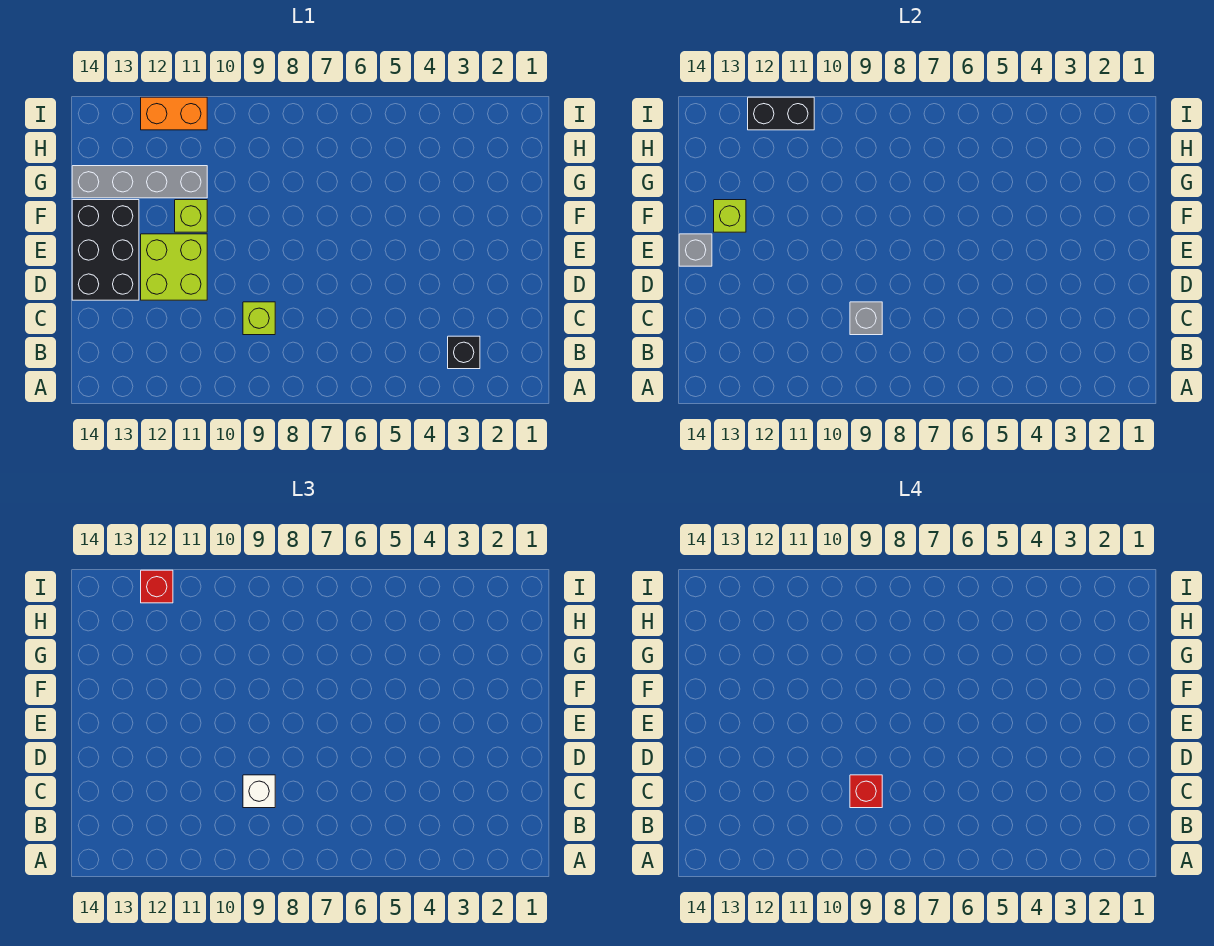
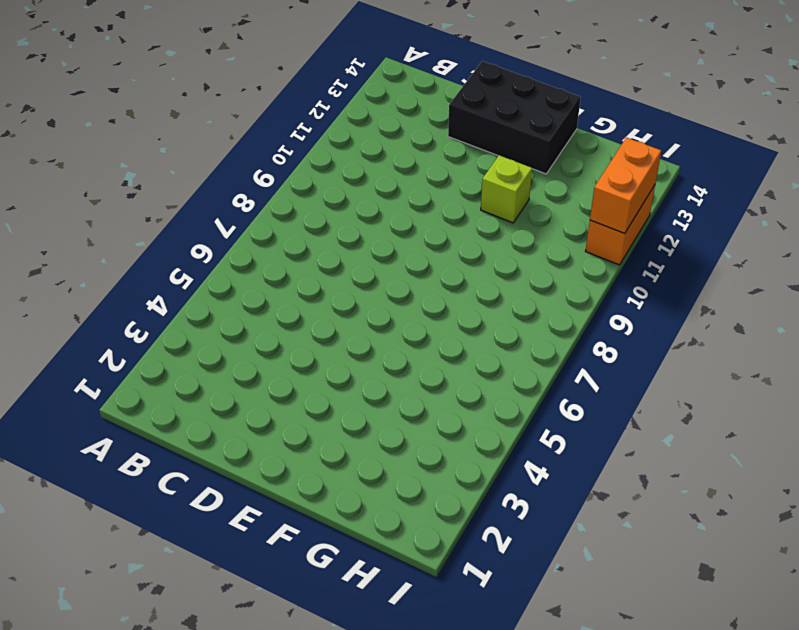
orange 1x2 brick [590,138,661,234] -> black 1x2 brick [748,97,814,130]
none -> black 1x1 brick [448,336,480,369]
none -> lime 1x1 brick [243,302,275,335]
none -> lime 2x2 brick [141,234,207,300]

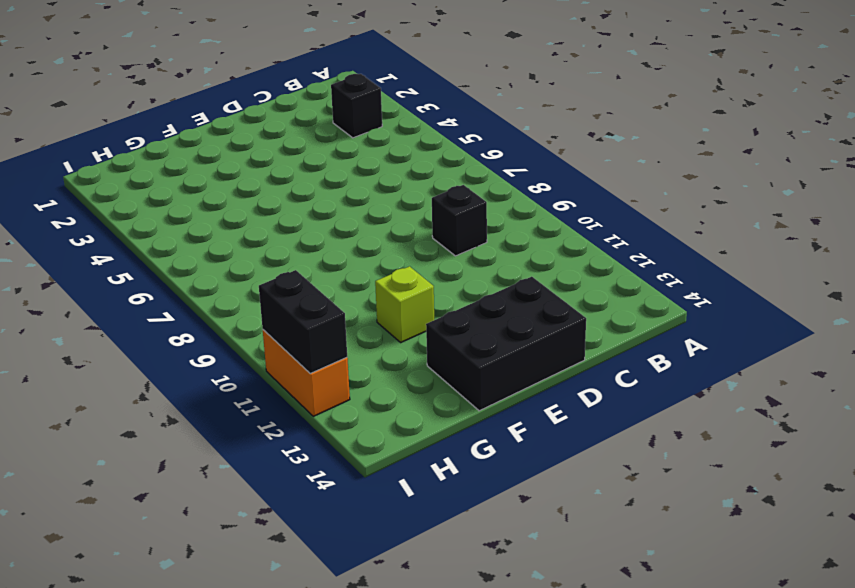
black 1x1 brick [432,185,487,256] -> lime 1x1 brick [243,302,275,335]
none -> lime 2x2 brick [141,234,207,300]
none -> grey 1x4 brick [72,166,207,198]
none -> grey 1x1 brick [850,302,882,335]

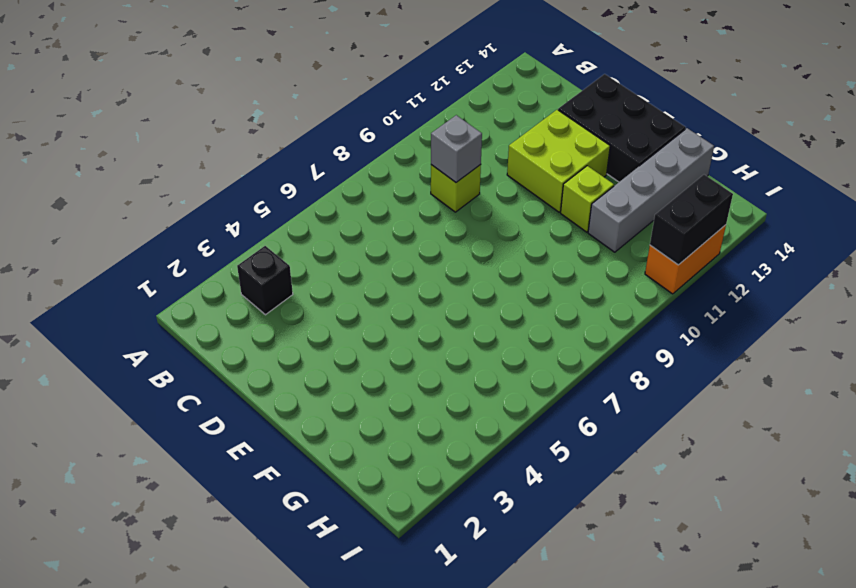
none -> grey 1x1 brick [679,234,712,266]
none -> lime 1x1 brick [714,200,746,232]
none -> white 1x1 brick [243,775,275,808]

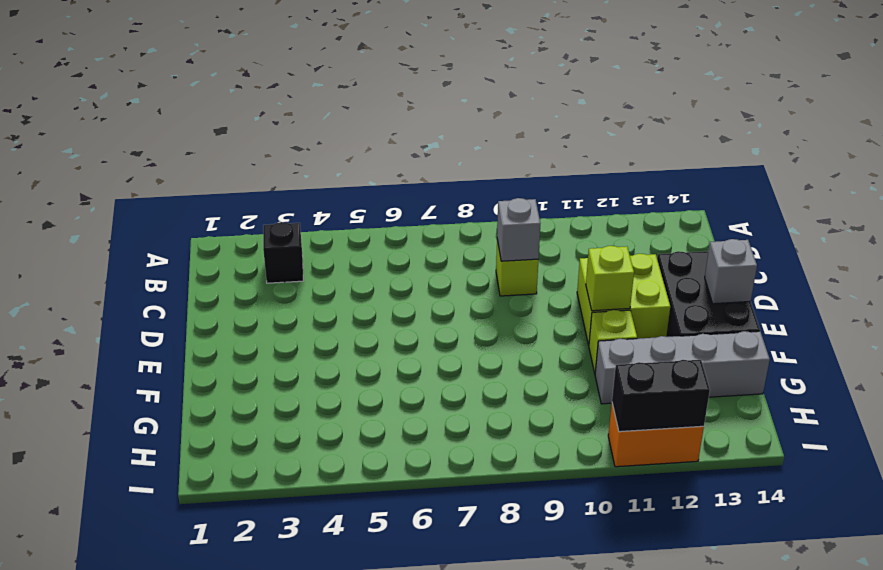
lime 1x1 brick [586,246,634,311] -> lime 1x1 brick moved to [714,200,746,232]
none -> white 1x1 brick [243,775,275,808]
none -> red 1x1 brick [141,570,173,603]
none -> red 1x1 brick [850,775,882,808]

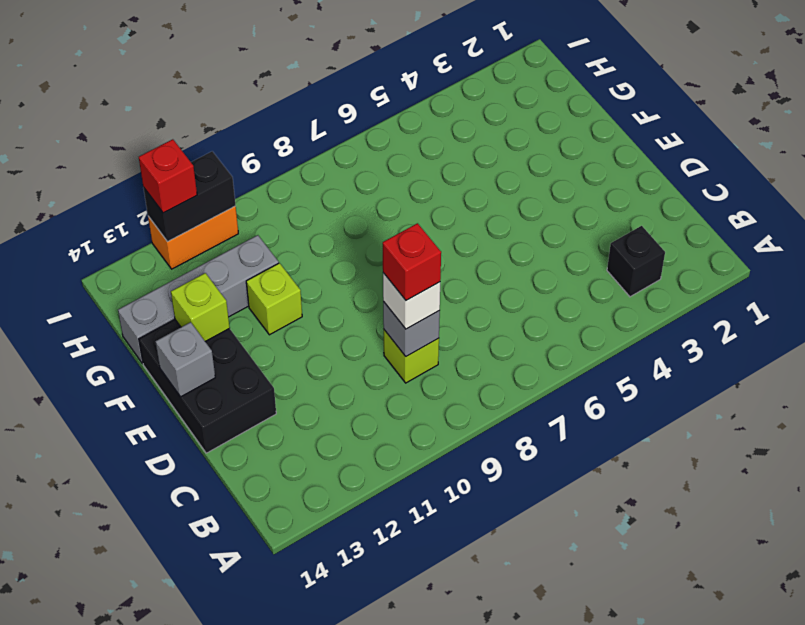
none -> lime 2x2 brick [141,234,207,300]

